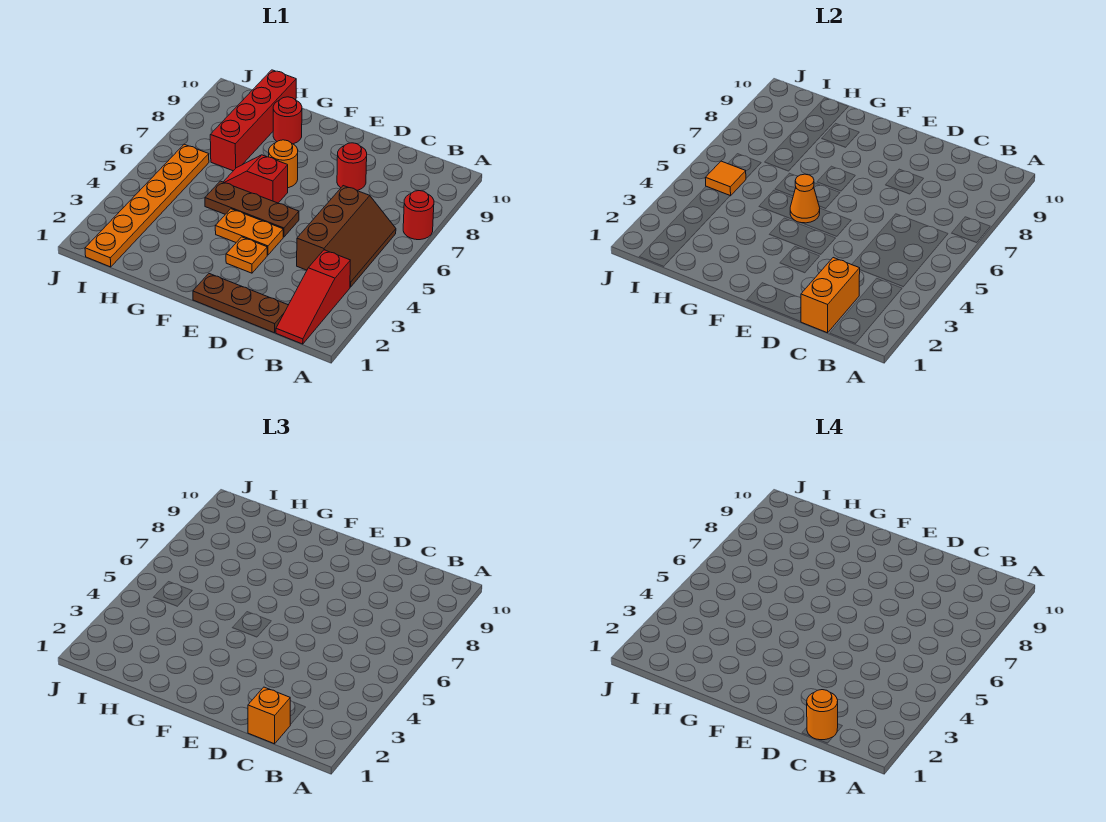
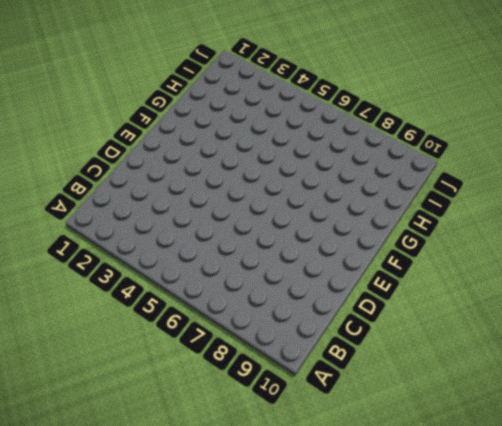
none -> red 1x1 round brick [403,191,434,240]
none -> red 1x3 slope [276,250,350,344]
none -> brown 2x3 slope [297,186,396,287]

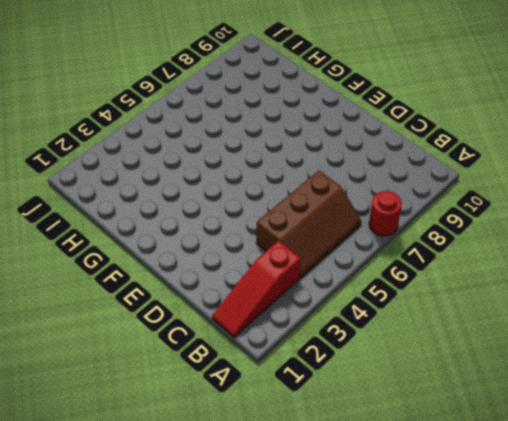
none -> brown 1x3 plate [193,274,288,333]
none -> red 1x1 round brick [337,143,367,190]
none -> orange 1x1 plate [226,237,267,273]

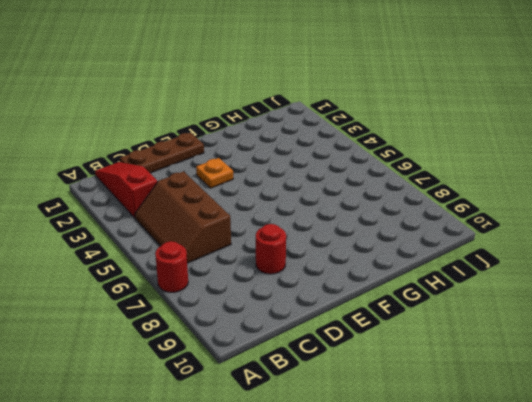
none -> orange 1x2 plate [215,209,283,255]
none -> brown 1x3 plate [205,181,299,237]
none -> red 1x2 slope [224,155,288,203]

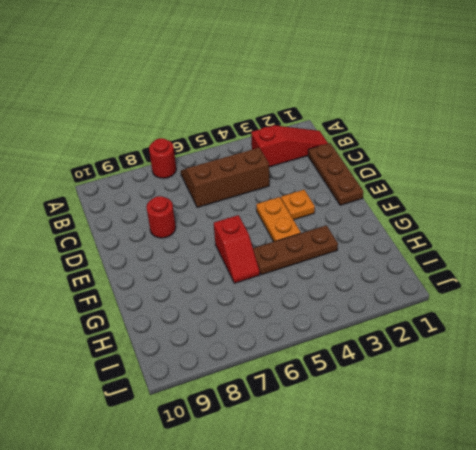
brown 1x3 plate [253,225,338,275] -> brown 1x3 plate turned to [205,181,299,237]
none -> orange 1x1 round brick [269,140,298,188]
none -> red 1x1 round brick [273,97,302,144]
none -> red 1x4 brick [210,70,296,171]

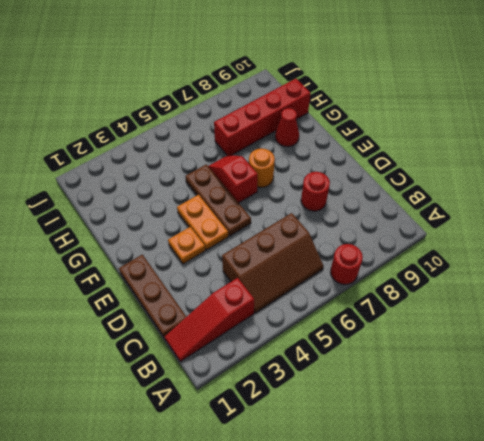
red 1x1 cone [275,108,299,147] -> red 1x1 round brick [273,97,302,144]
none -> orange 1x6 plate [85,144,209,267]
none -> orange 1x2 brick [801,258,860,333]
none -> orange 1x1 cone [790,174,820,223]

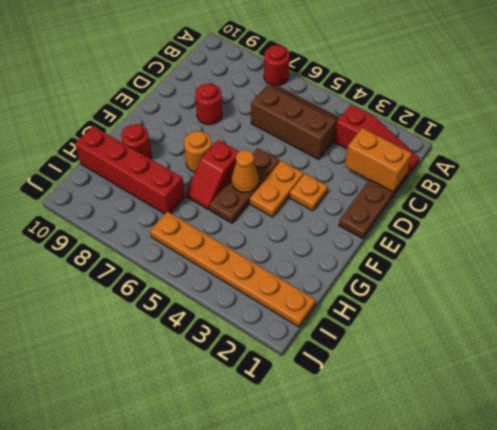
none -> orange 1x1 tile [705,161,746,196]
none -> orange 1x1 brick [248,687,290,744]
none -> orange 1x1 round brick [807,690,838,740]

